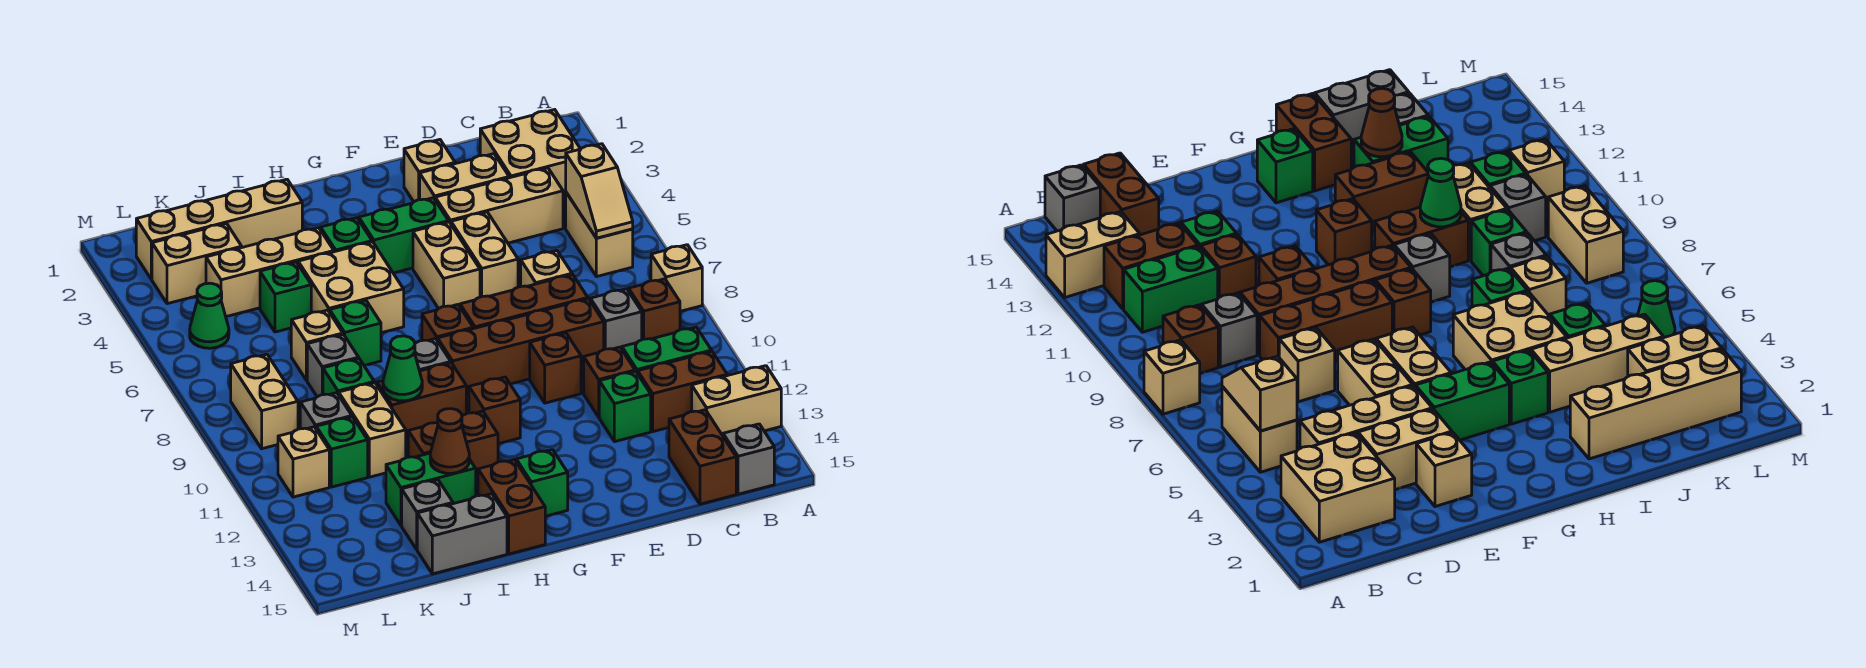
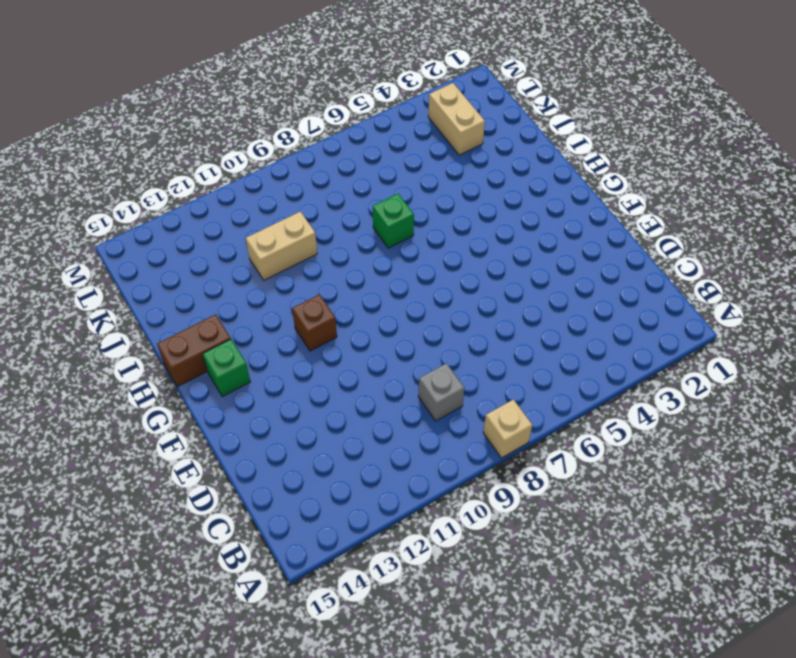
none -> tan 1x2 brick [692,366,781,436]
none -> tan 2x2 brick [480,110,580,200]
none -> tan 1x2 brick [566,193,633,277]
none -> brown 1x1 brick [629,279,680,339]

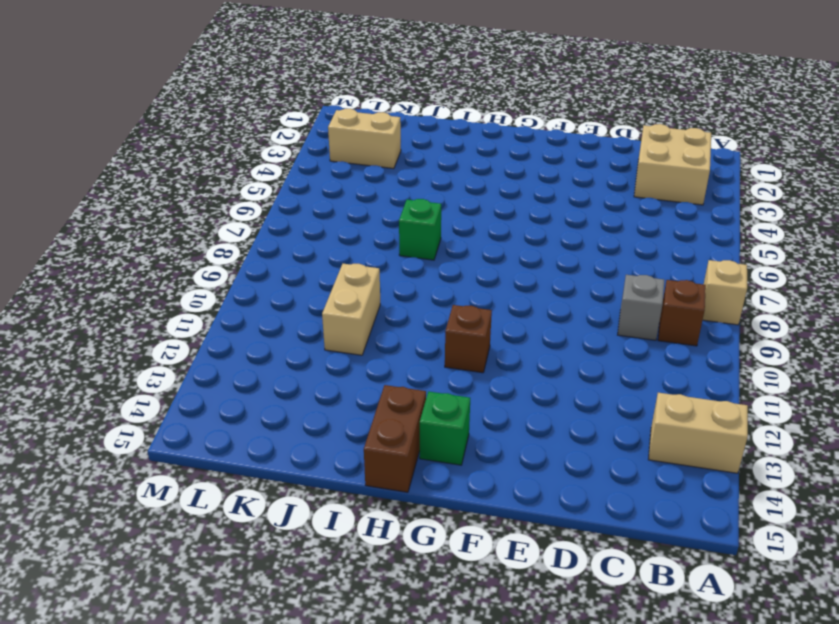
none -> tan 1x2 brick [566,193,633,277]
none -> green 1x2 brick [622,327,712,374]
none -> brown 1x2 brick [638,351,727,432]
none -> grey 1x1 brick [723,424,774,494]

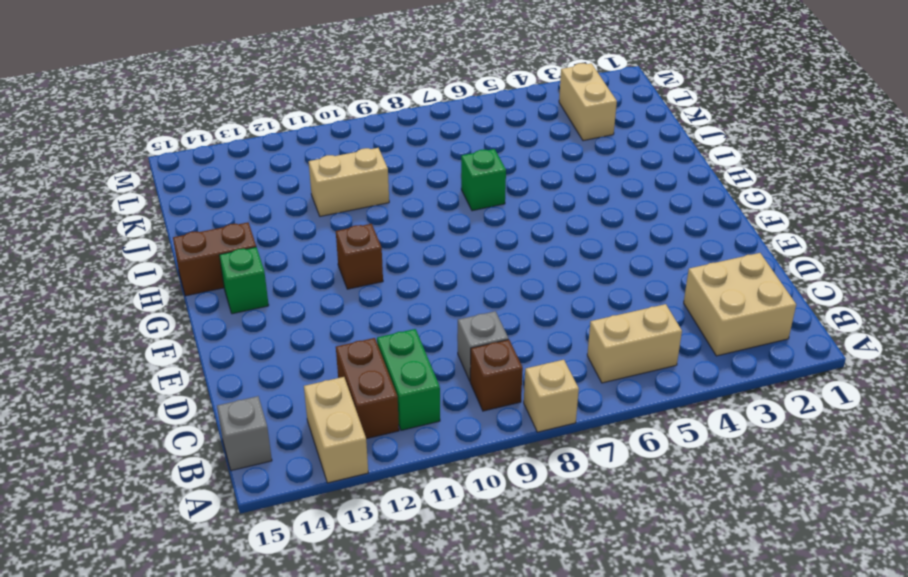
none -> tan 1x3 brick [435,168,563,243]
none -> brown 1x2 brick [669,410,736,504]
none -> tan 1x2 brick [420,154,509,200]
none -> tan 1x1 brick [521,250,572,286]

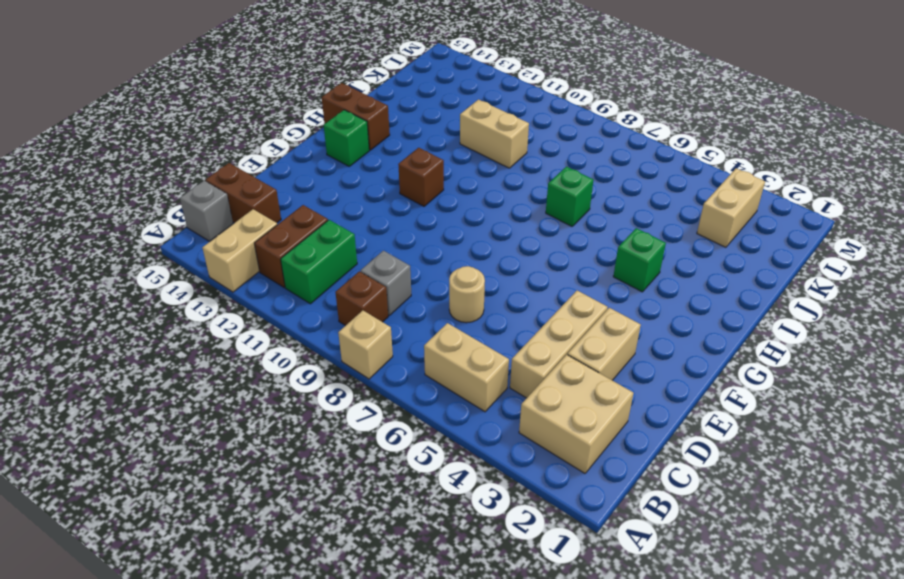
tan 1x1 round brick [449,266,485,323] -> tan 1x1 brick [521,250,572,286]
none -> brown 1x3 brick [460,275,588,329]
none -> brown 1x4 brick [438,299,604,395]
none -> brown 1x1 brick [584,347,635,417]
none -> green 1x1 brick [599,371,651,442]

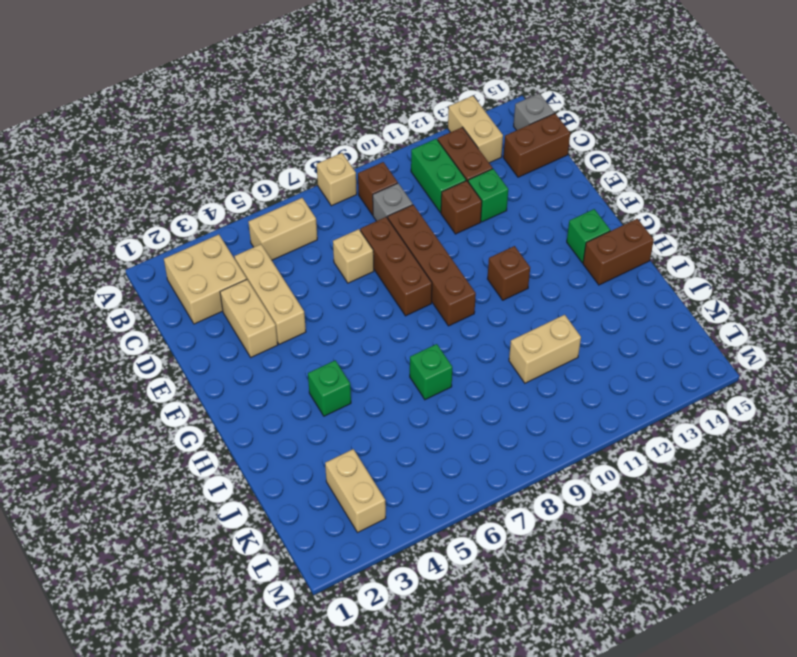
none -> tan 1x1 brick [404,140,455,202]
none -> tan 1x2 brick [451,212,518,297]
none -> brown 1x1 brick [530,333,581,403]
none -> green 1x2 brick [359,198,448,273]

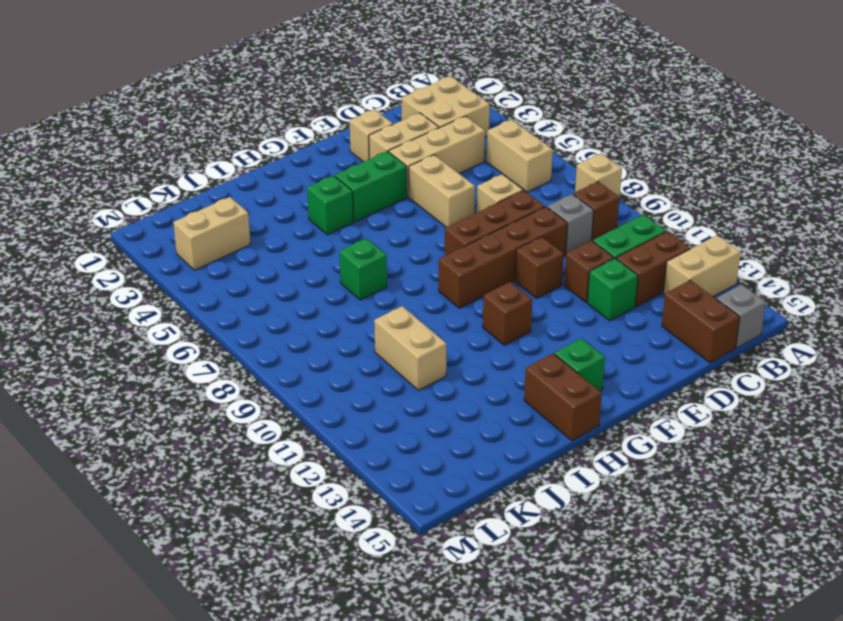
none -> tan 1x2 brick [413,222,480,309]
none -> brown 1x1 brick [422,305,473,341]
none -> tan 2x2 brick [298,242,404,333]
none -> grey 1x1 brick [414,339,451,371]

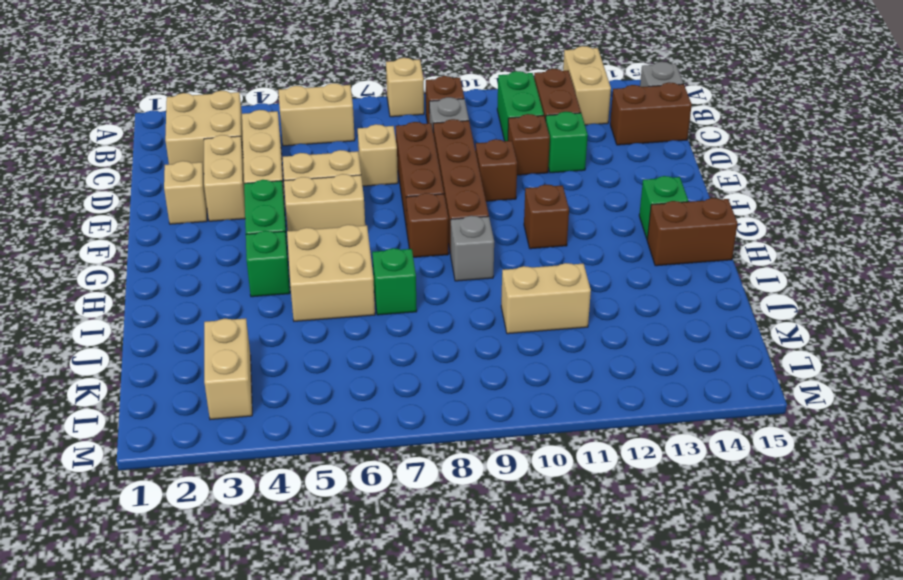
none -> brown 1x2 brick [377,363,466,439]
none -> brown 1x2 brick [408,411,498,478]
none -> tan 1x4 brick [136,179,302,279]
none -> tan 1x3 brick [206,228,334,317]

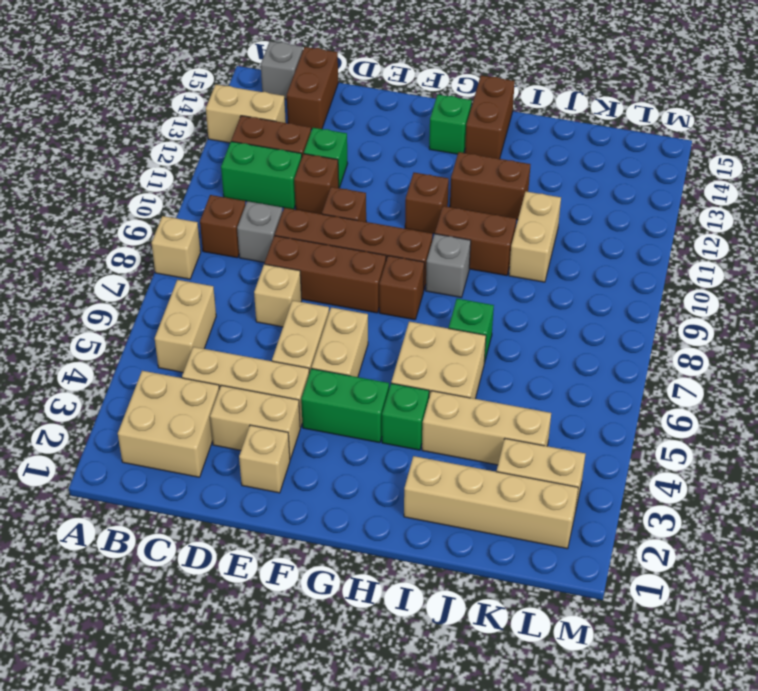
none -> green 1x2 brick [386,453,476,526]
none -> grey 1x2 brick [417,494,507,574]
none -> green 1x1 brick [260,262,311,332]
none -> tan 1x1 brick [291,310,343,380]

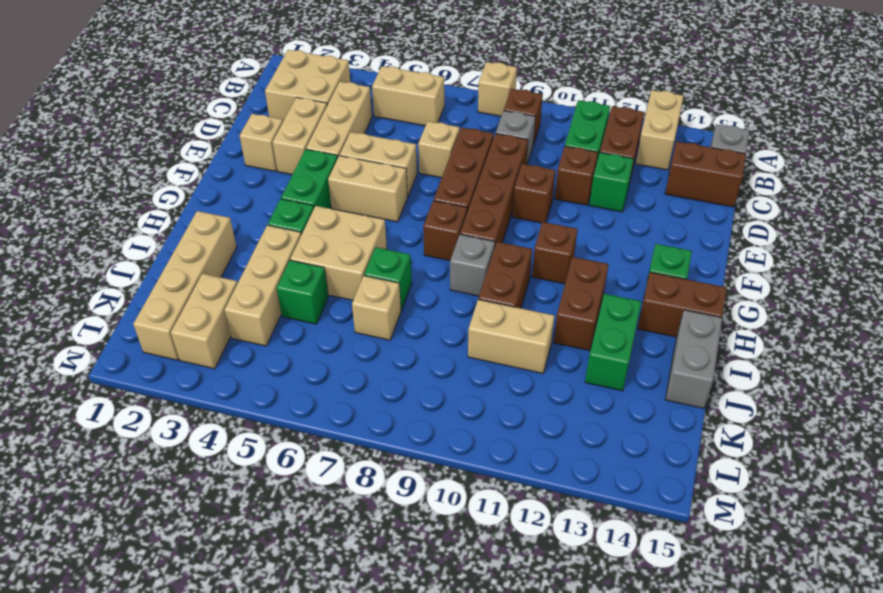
none -> grey 1x1 brick [307,334,359,397]
none -> green 1x1 brick [323,359,374,395]
none -> grey 1x1 brick [402,479,453,549]
none -> grey 1x1 brick [300,393,352,429]

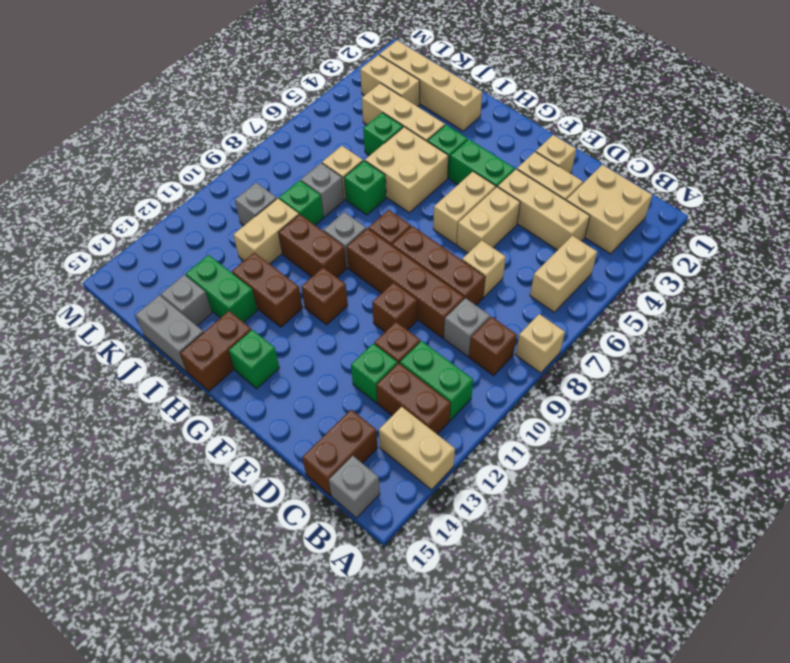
none -> green 1x1 brick [316,417,368,487]
none -> green 1x1 cone [190,283,229,348]
none -> tan 1x2 brick [231,354,298,449]
none -> tan 1x1 brick [278,427,329,497]

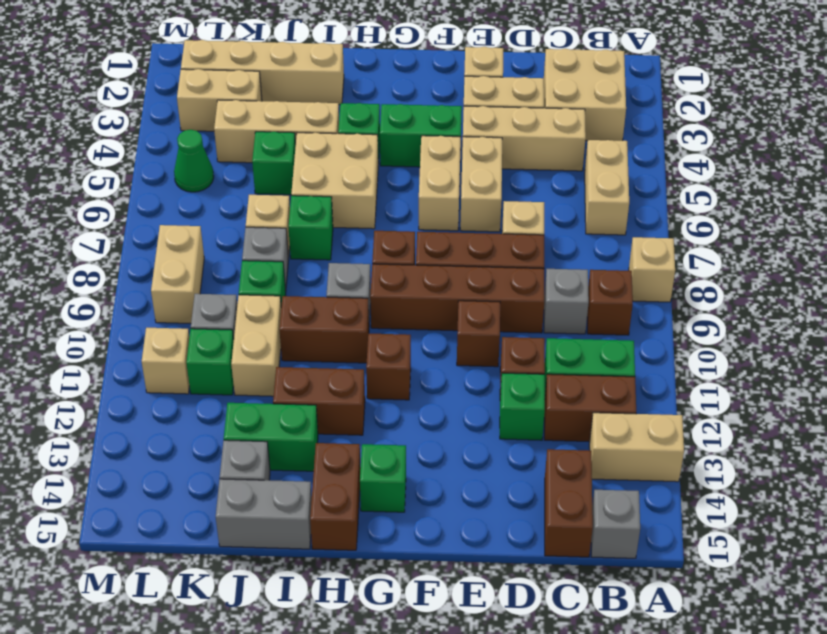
none -> tan 1x2 slope [566,144,633,238]
none -> green 1x1 cone [383,336,422,401]
none -> brown 1x1 cone [430,409,469,473]

